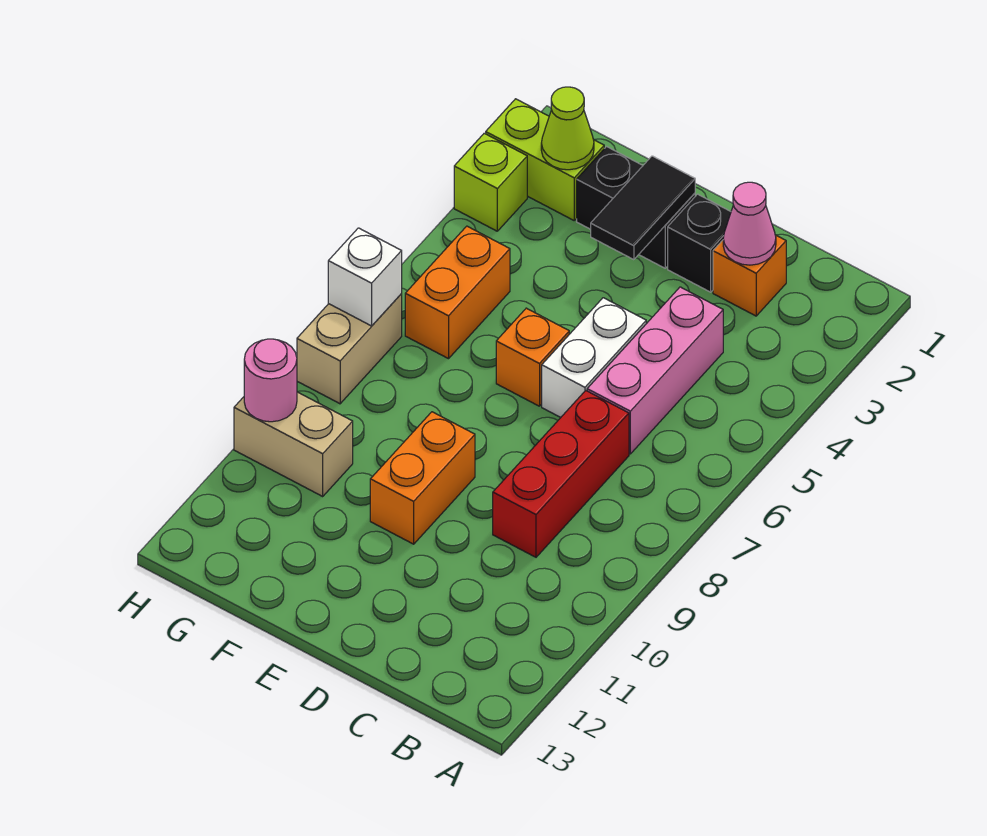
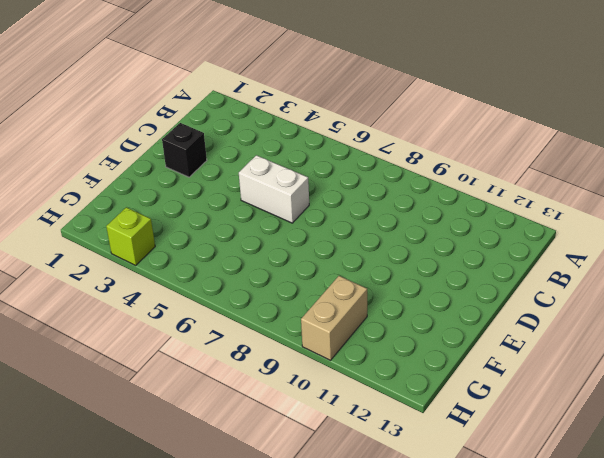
none -> orange 1x1 brick [713,235,786,316]
none -> pink 1x3 brick [587,287,723,454]
none -> red 1x3 brick [493,391,629,557]

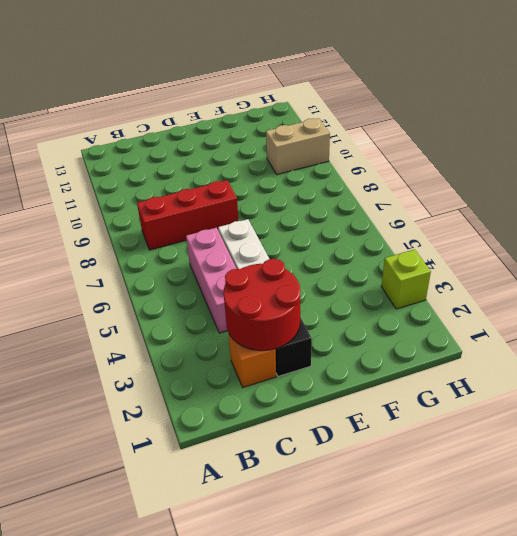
red 1x3 brick [137,180,239,250] -> red 1x3 brick turned to [493,391,629,557]
red 2x2 round brick [223,259,300,351] -> pink 1x1 cone [723,182,776,265]
none -> black 1x2 brick [577,147,695,268]
none -> orange 1x1 brick [496,308,569,406]
none -> orange 1x2 brick [370,412,475,544]

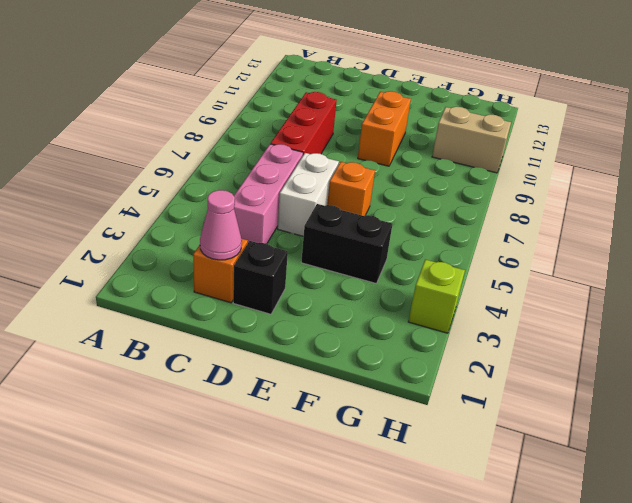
black 1x2 brick [301,204,392,283] -> black 1x2 brick moved to [577,147,695,268]
none -> lime 1x2 brick [486,99,604,220]
none -> orange 1x2 brick [405,226,510,359]
none -> tan 1x2 brick [297,294,402,404]

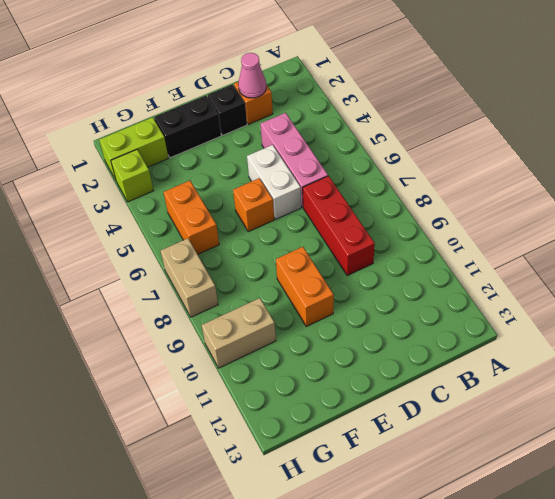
none -> black 1x2 tile [591,156,695,260]
none -> lime 1x1 cone [541,87,594,170]
none -> white 1x1 brick [328,228,402,326]

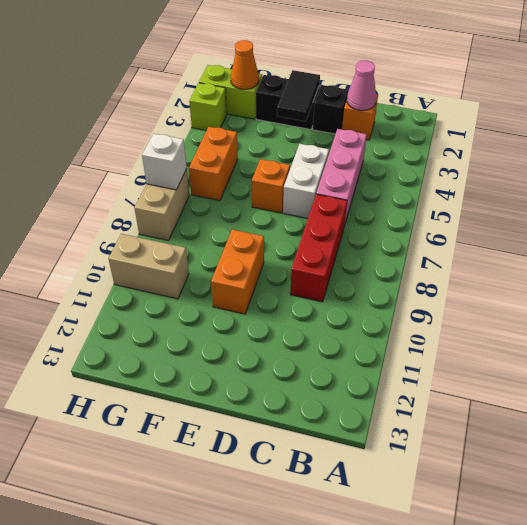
orange 1x1 cone [231,40,259,89] -> lime 1x1 cone [541,87,594,170]
none -> pink 1x1 round brick [244,339,297,422]

